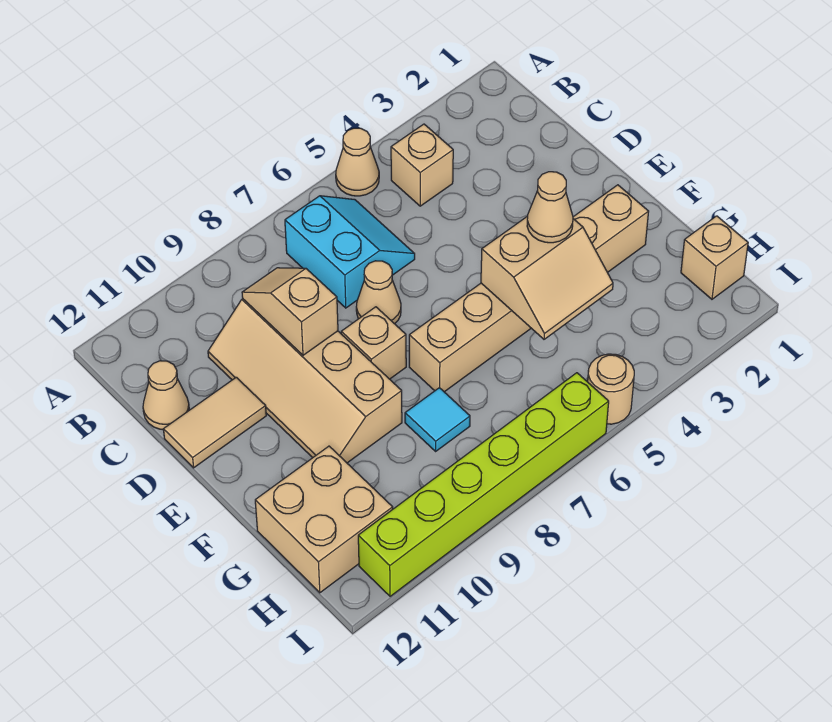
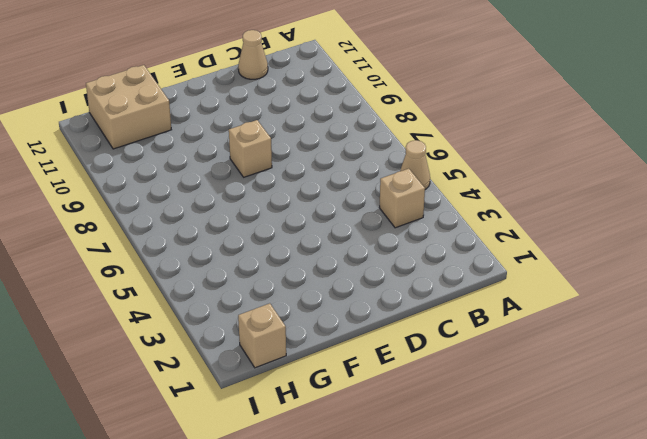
none -> cyan 2x2 slope [285,196,415,308]
none -> tan 2x4 slope [208,299,402,463]
none -> tan 1x1 cone [356,261,401,324]

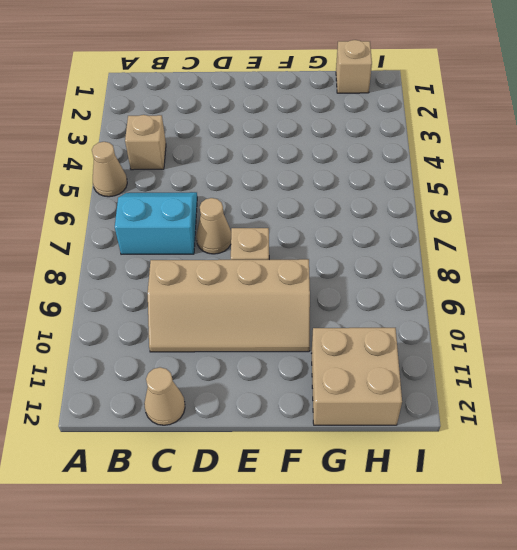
none -> tan 1x2 tile [163,377,266,468]
none -> tan 1x6 brick [409,185,649,392]
none -> cyan 1x1 tile [405,388,470,451]

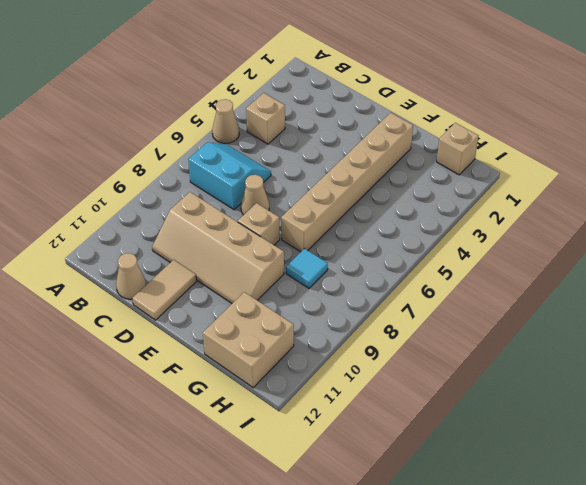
none -> tan 1x1 round brick [588,354,634,424]
none -> lime 1x6 brick [358,373,609,596]
none -> tan 1x2 slope [242,268,338,355]

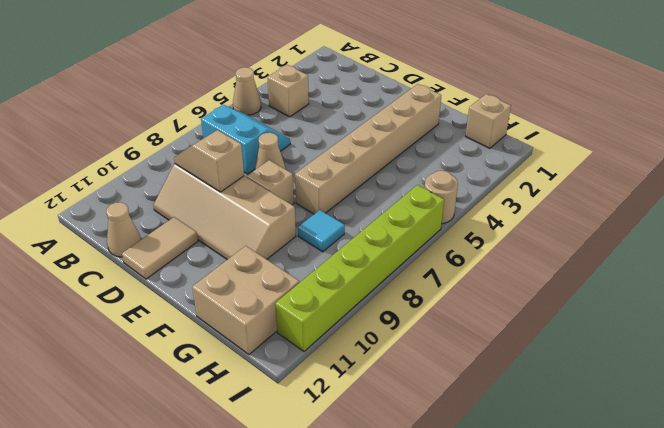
none -> tan 2x2 slope [481,216,613,339]
none -> tan 1x1 cone [527,172,573,243]

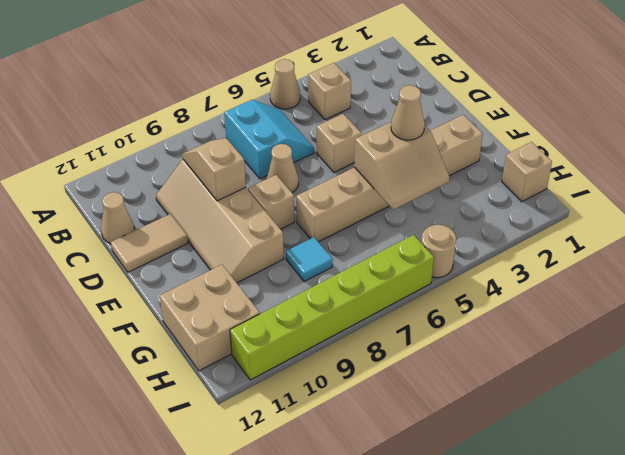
tan 1x1 brick [317,114,361,172] -> none

